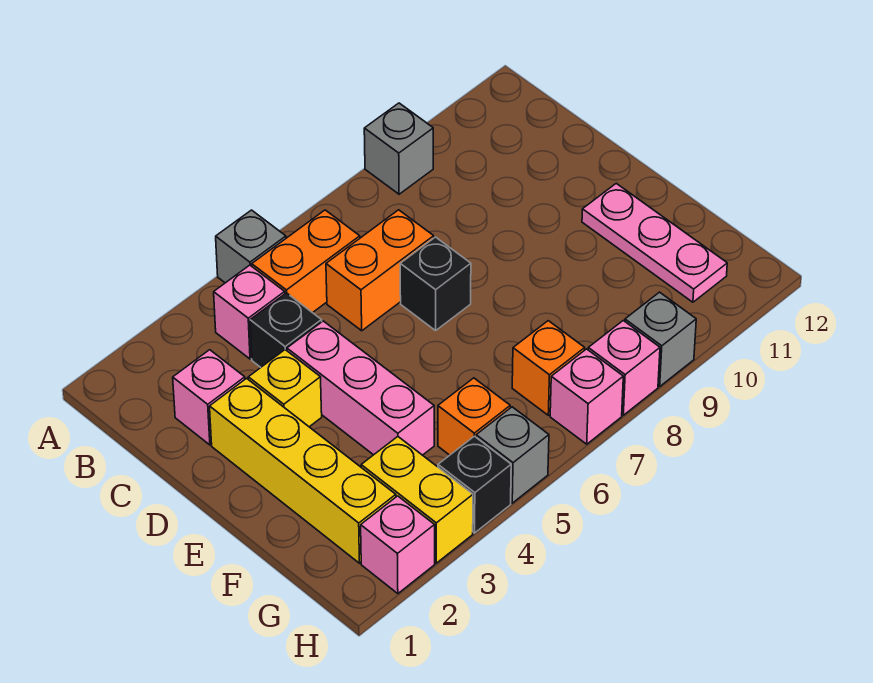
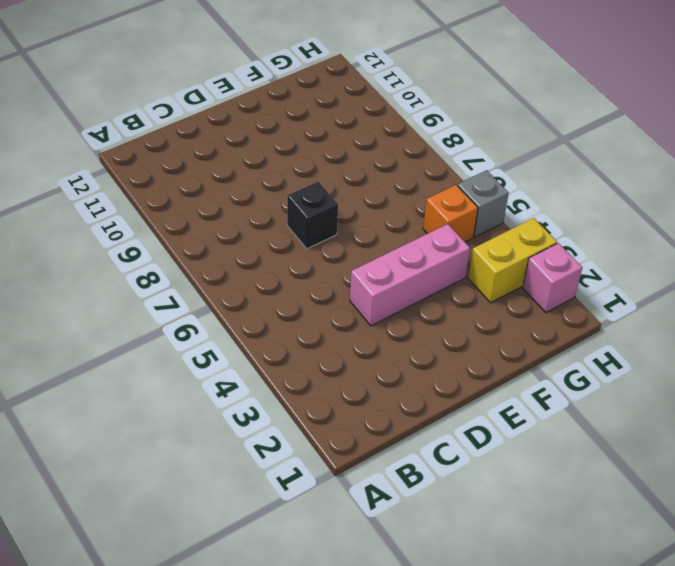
none -> grey 1x1 brick [216,210,286,283]
none -> grey 1x1 brick [364,103,433,194]
none -> pink 1x1 brick [214,265,285,359]

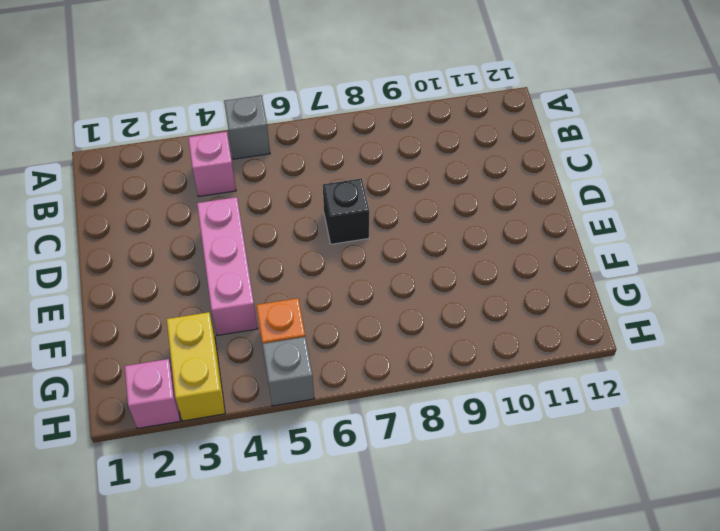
none -> grey 1x1 brick [364,103,433,194]
none -> orange 1x2 brick [252,210,360,313]
none -> pink 1x1 brick [173,350,245,445]

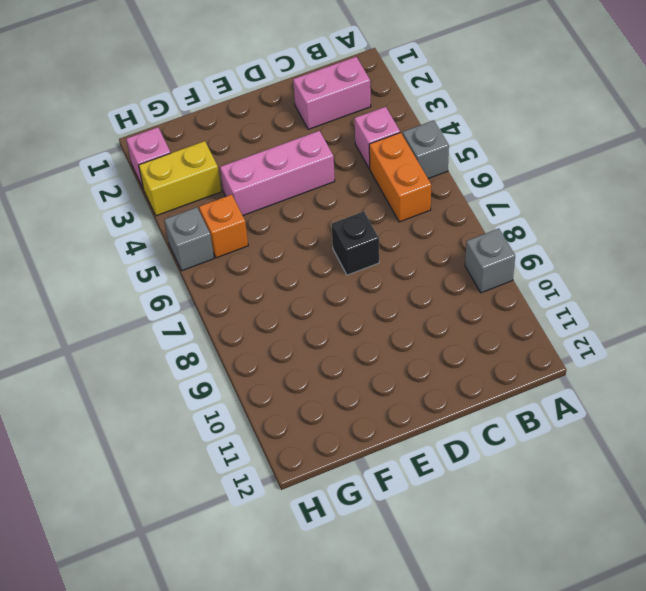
pink 1x2 brick [293,57,371,129] -> pink 1x1 brick [173,350,245,445]
none -> black 1x1 brick [250,293,322,367]
none -> orange 1x2 brick [326,210,434,331]
none -> yellow 1x4 brick [210,378,396,563]

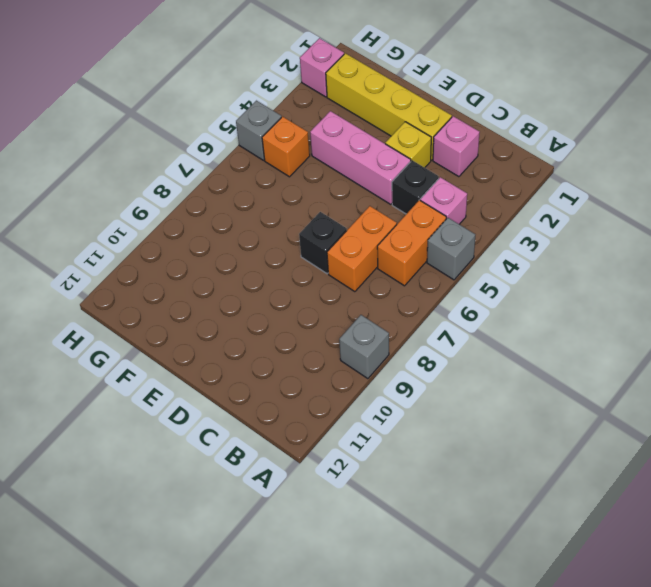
none -> pink 1x3 plate [582,183,727,302]
none -> yellow 1x2 brick [361,437,473,563]
none -> orange 1x1 brick [512,321,585,415]

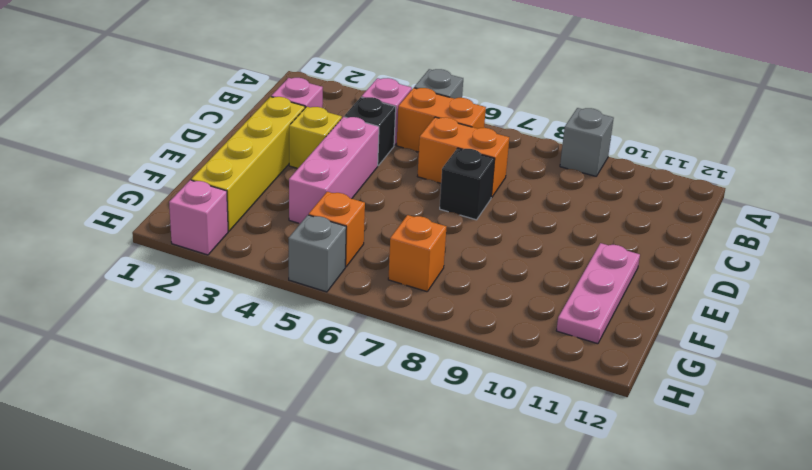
none -> yellow 1x2 brick [361,437,473,563]
none -> black 1x1 brick [438,436,511,533]
none -> pink 1x1 brick [550,349,623,444]

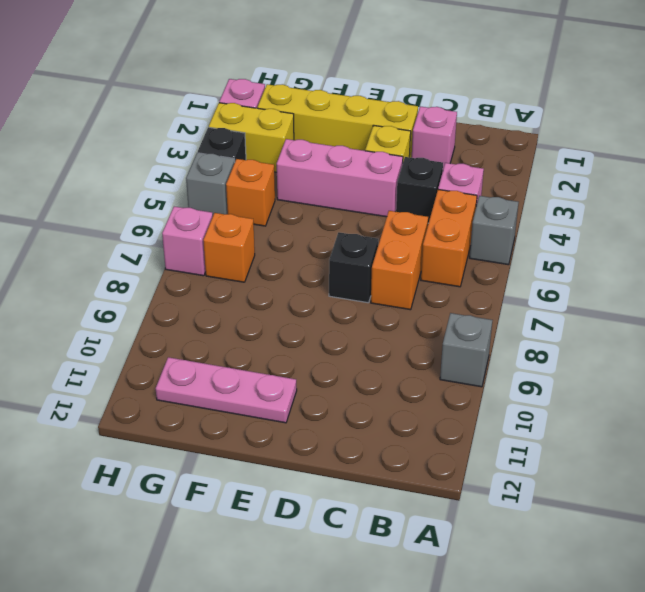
none -> pink 1x1 brick [588,321,660,415]
none -> grey 1x1 brick [625,292,696,386]

